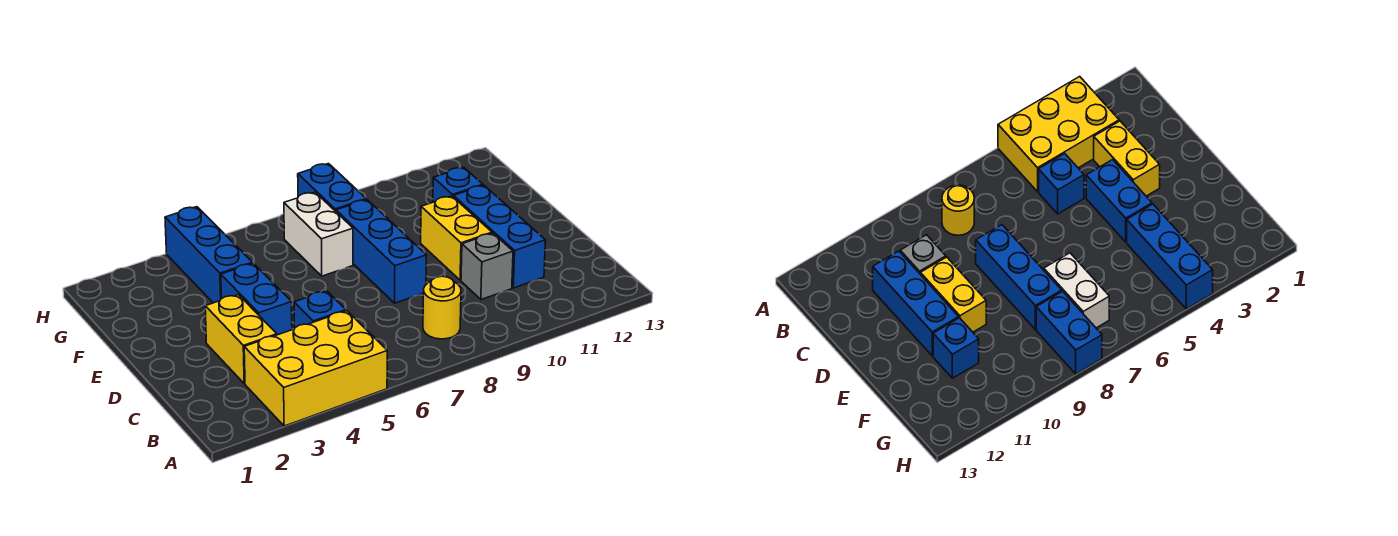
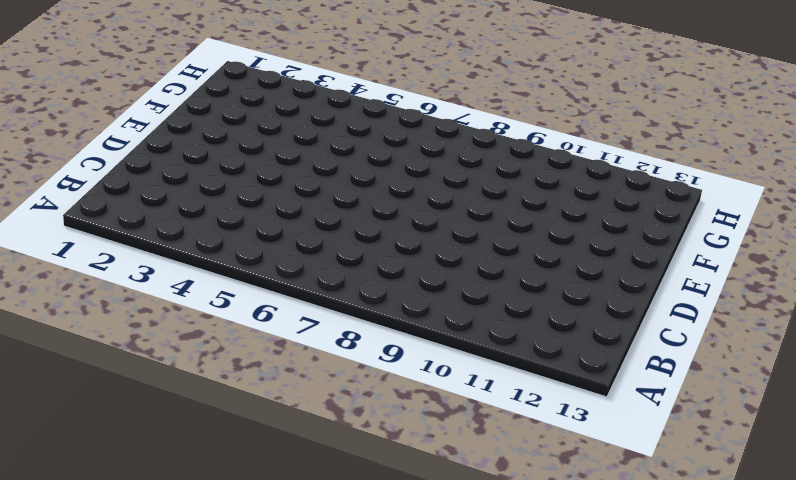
none -> yellow 2x3 brick [244,311,387,426]
none -> yellow 1x1 round brick [423,276,461,339]
none -> yellow 1x2 brick [205,295,277,384]

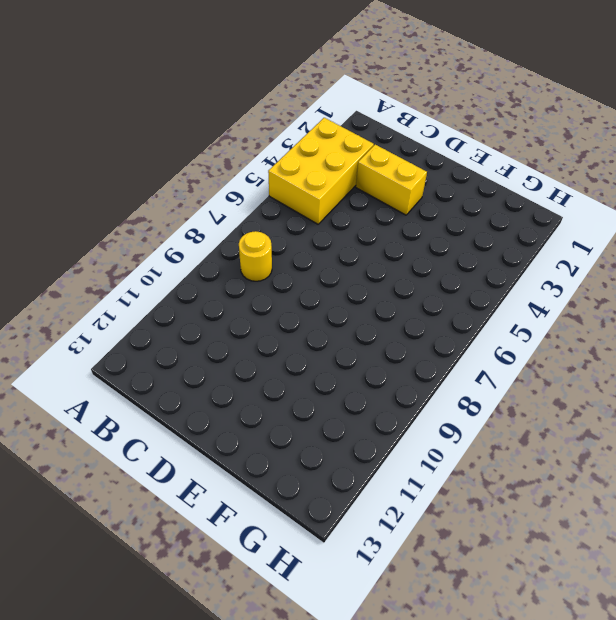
none -> blue 1x1 brick [294,291,346,329]
none -> grey 1x1 brick [461,233,513,300]
none -> blue 1x3 brick [453,185,546,288]

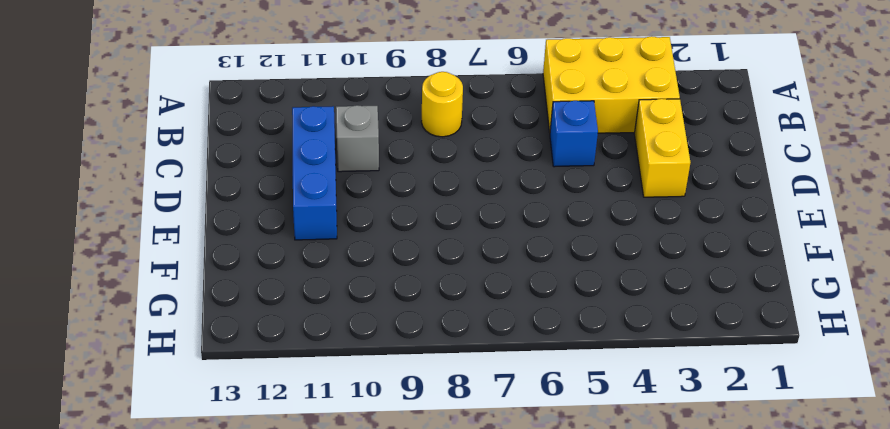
none -> blue 1x2 brick [221,263,292,335]
none -> blue 1x3 brick [336,200,426,303]
none -> yellow 1x2 brick [421,196,492,280]

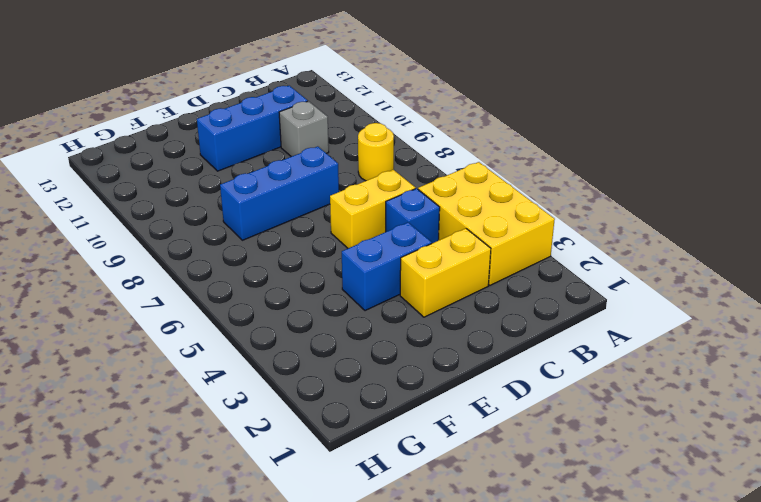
yellow 1x2 brick [330,170,415,248] -> yellow 1x2 brick moved to [421,196,492,280]
none -> blue 1x3 brick [165,207,253,303]
none -> white 1x2 brick [284,192,353,276]
none -> blue 1x1 brick [433,167,483,202]

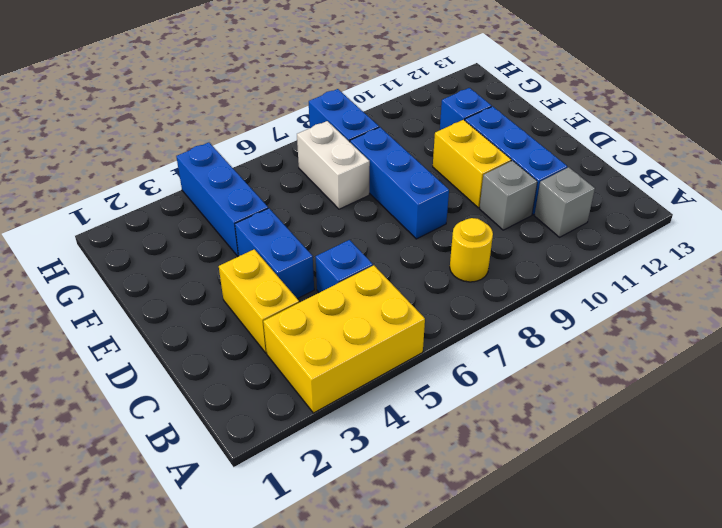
grey 1x1 brick [534,167,595,237] -> none

